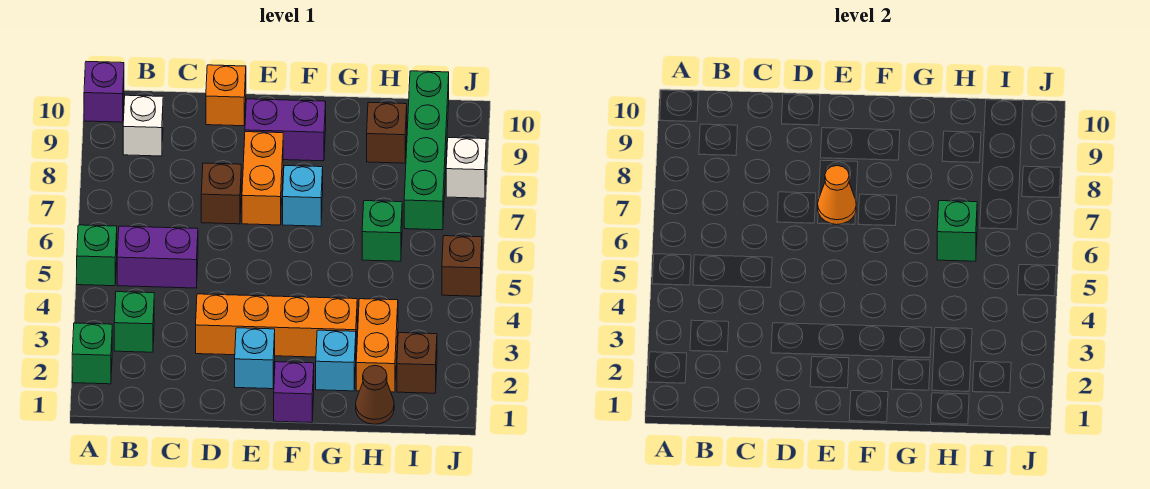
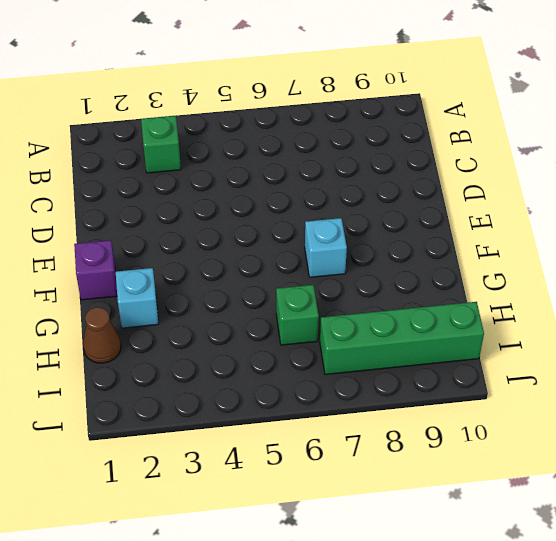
none -> green 1x1 brick [72,323,112,384]
none -> green 1x1 brick [77,225,117,286]
none -> purple 1x1 brick [84,61,124,122]

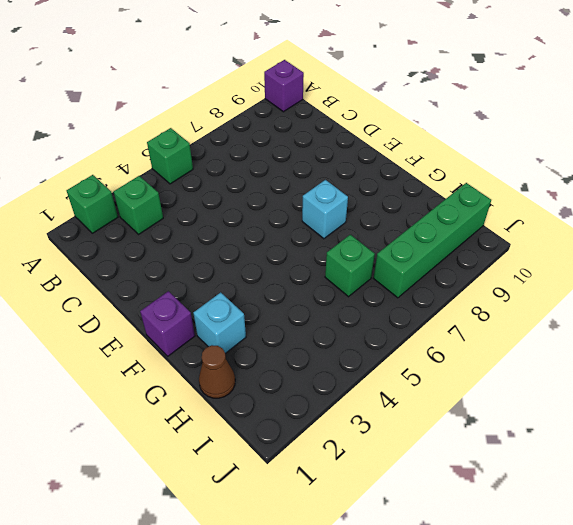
none -> purple 1x2 brick [117,226,198,288]
none -> white 1x1 brick [123,95,163,156]
none -> orange 1x4 brick [196,294,357,357]

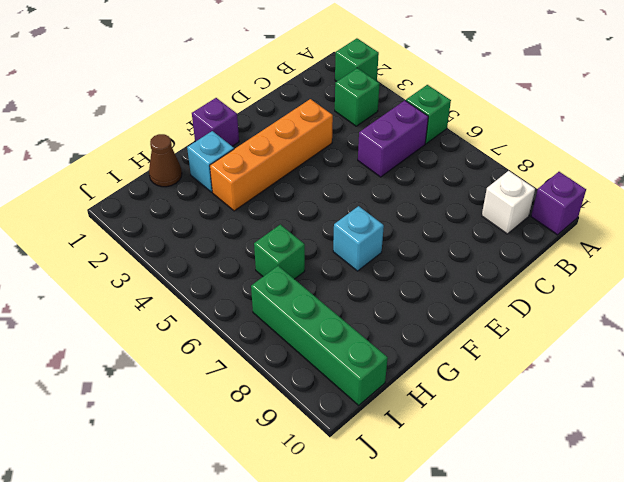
none -> brown 1x1 brick [201,163,241,224]
none -> orange 1x1 brick [206,65,246,126]
none -> cyan 1x1 brick [235,328,275,389]

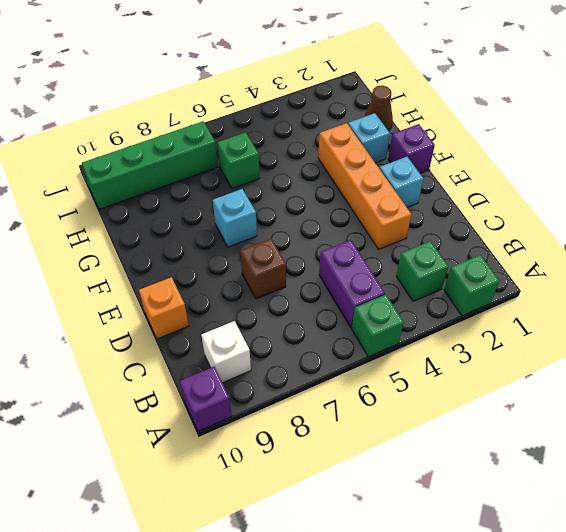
none -> orange 1x2 brick [242,132,283,225]
none -> purple 1x2 brick [245,99,326,161]
none -> orange 1x2 brick [356,299,398,392]

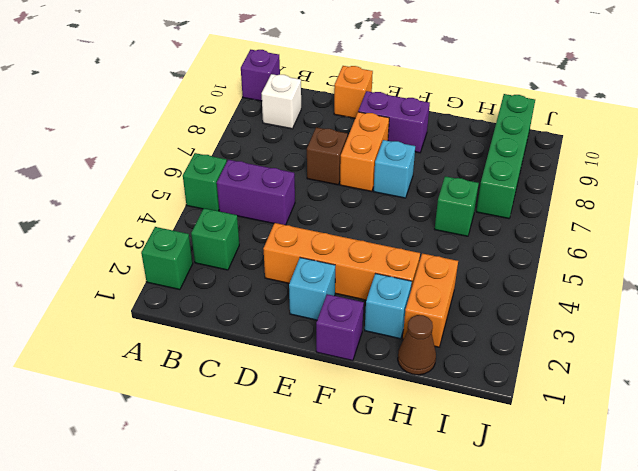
none -> brown 1x1 brick [367,102,407,163]
none -> brown 1x1 brick [397,333,437,393]
none -> brown 1x1 brick [442,236,482,296]

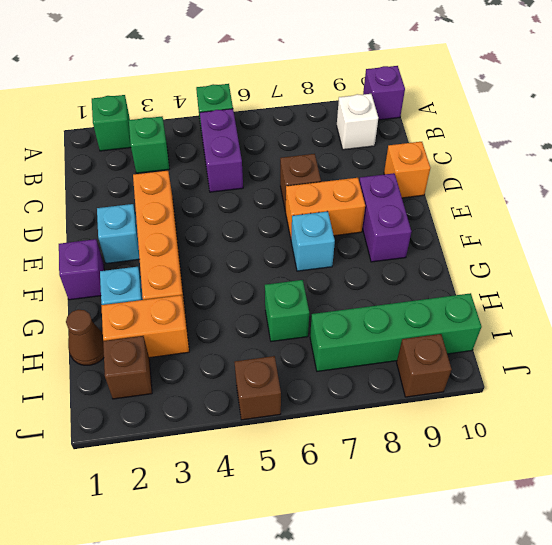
brown 1x1 brick [397,334,452,397] -> brown 1x1 brick moved to [367,102,407,163]
none -> white 1x1 brick [446,138,486,198]
none -> orange 1x1 cone [818,166,856,225]
none -> green 1x1 brick [937,201,977,261]

